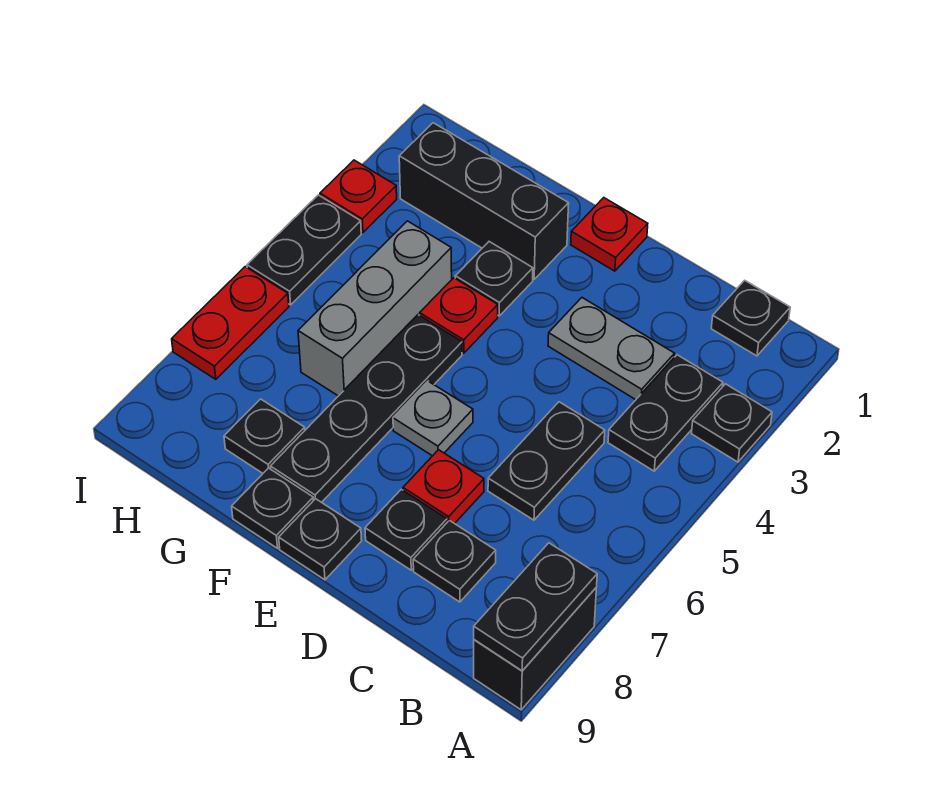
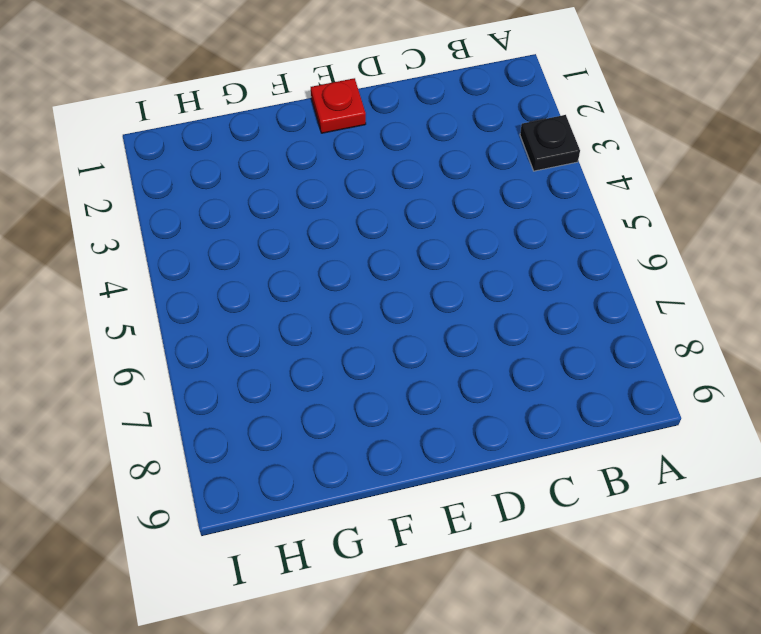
none -> black 1x2 brick [474,588,596,710]
none -> black 1x1 plate [711,280,790,356]
none -> black 1x2 plate [608,355,723,471]

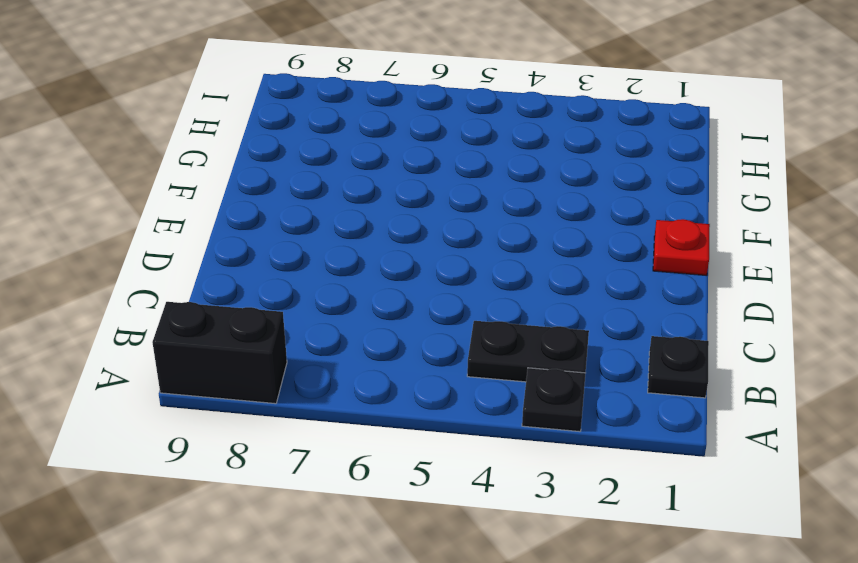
none -> grey 1x2 plate [548,298,675,400]
none -> black 1x2 plate [488,402,605,520]
none -> black 1x1 plate [413,520,496,602]

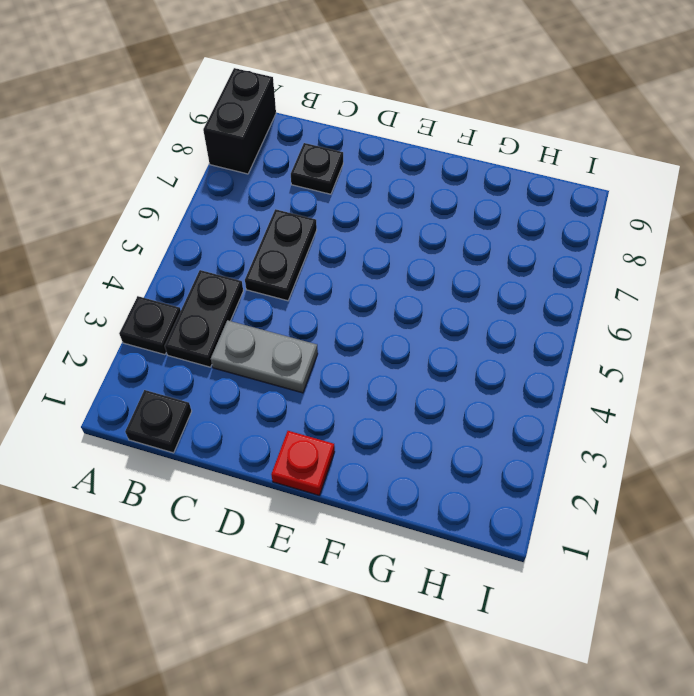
none -> red 1x1 plate [403,450,484,524]
none -> black 1x1 plate [365,490,447,570]
none -> grey 1x1 plate [393,381,473,456]

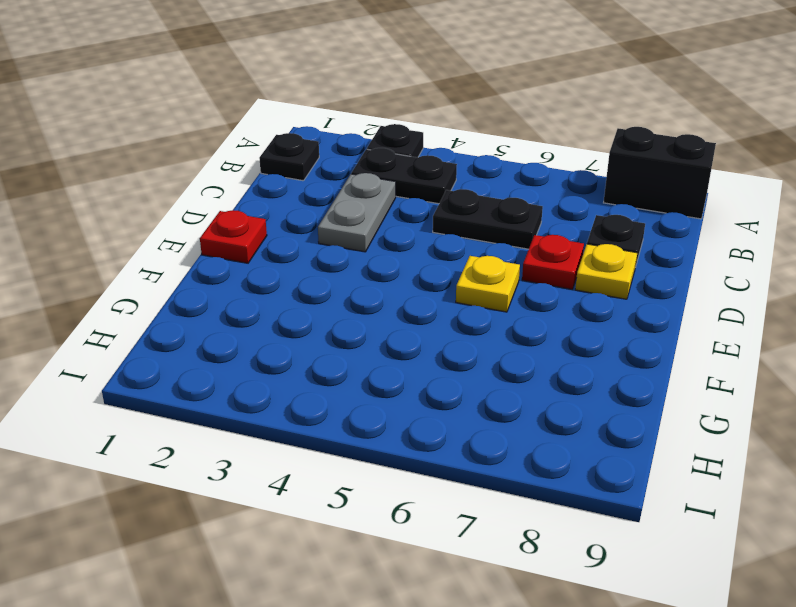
yellow 1x1 plate [575,244,637,299] -> black 1x1 plate [365,490,447,570]
yellow 1x1 plate [456,256,520,312] -> grey 1x1 plate [393,381,473,456]
none -> black 1x1 plate [279,499,362,580]
none -> black 1x3 brick [399,123,569,279]
none -> black 1x1 plate [455,242,533,316]

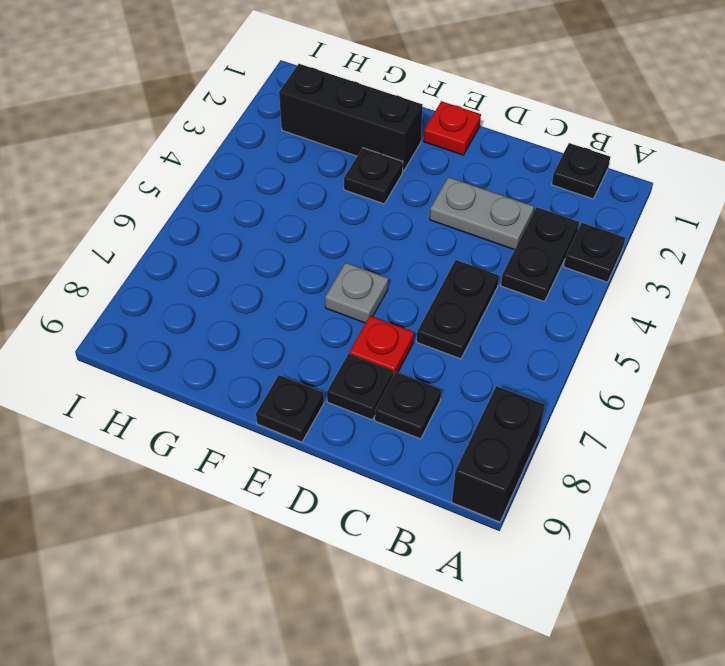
none -> red 1x1 plate [420,278,498,353]
none -> black 1x4 plate [270,315,462,502]
none -> black 1x1 plate [232,468,314,548]

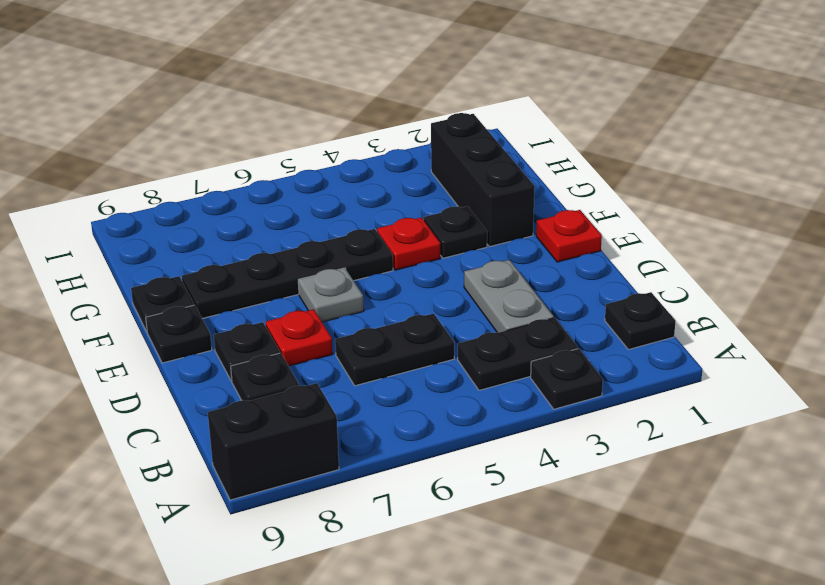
none -> grey 1x3 brick [298,221,452,396]
none -> black 1x1 plate [224,399,305,473]
none -> red 1x1 plate [320,160,397,233]

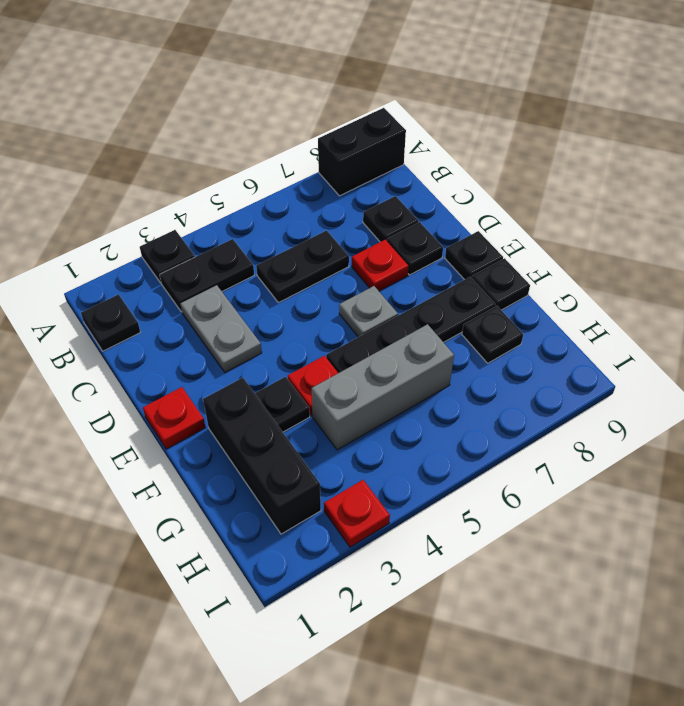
none -> black 1x2 plate [247,195,361,305]
none -> red 1x2 plate [172,267,289,379]
none -> black 1x2 plate [474,543,597,671]

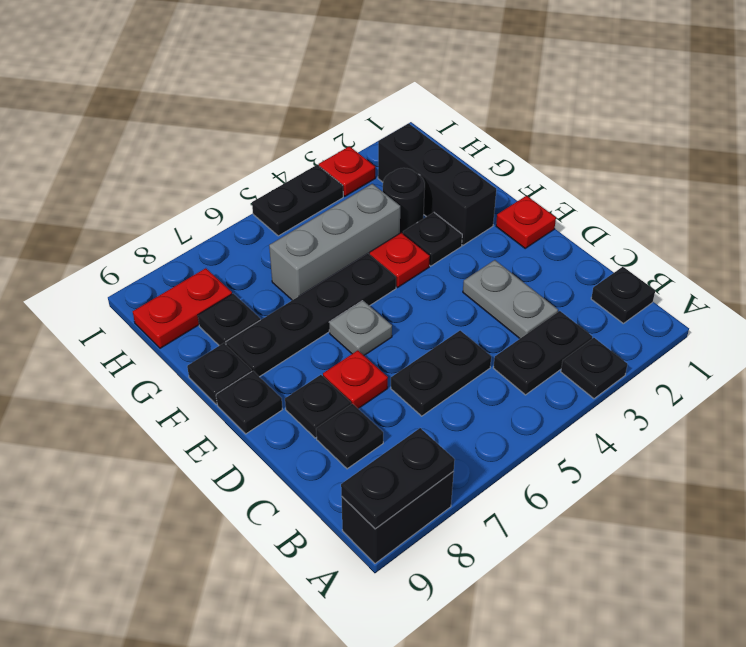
black 1x1 round brick [383,168,425,233] -> none
red 1x2 plate [133,268,232,348] -> red 1x2 plate moved to [172,267,289,379]

